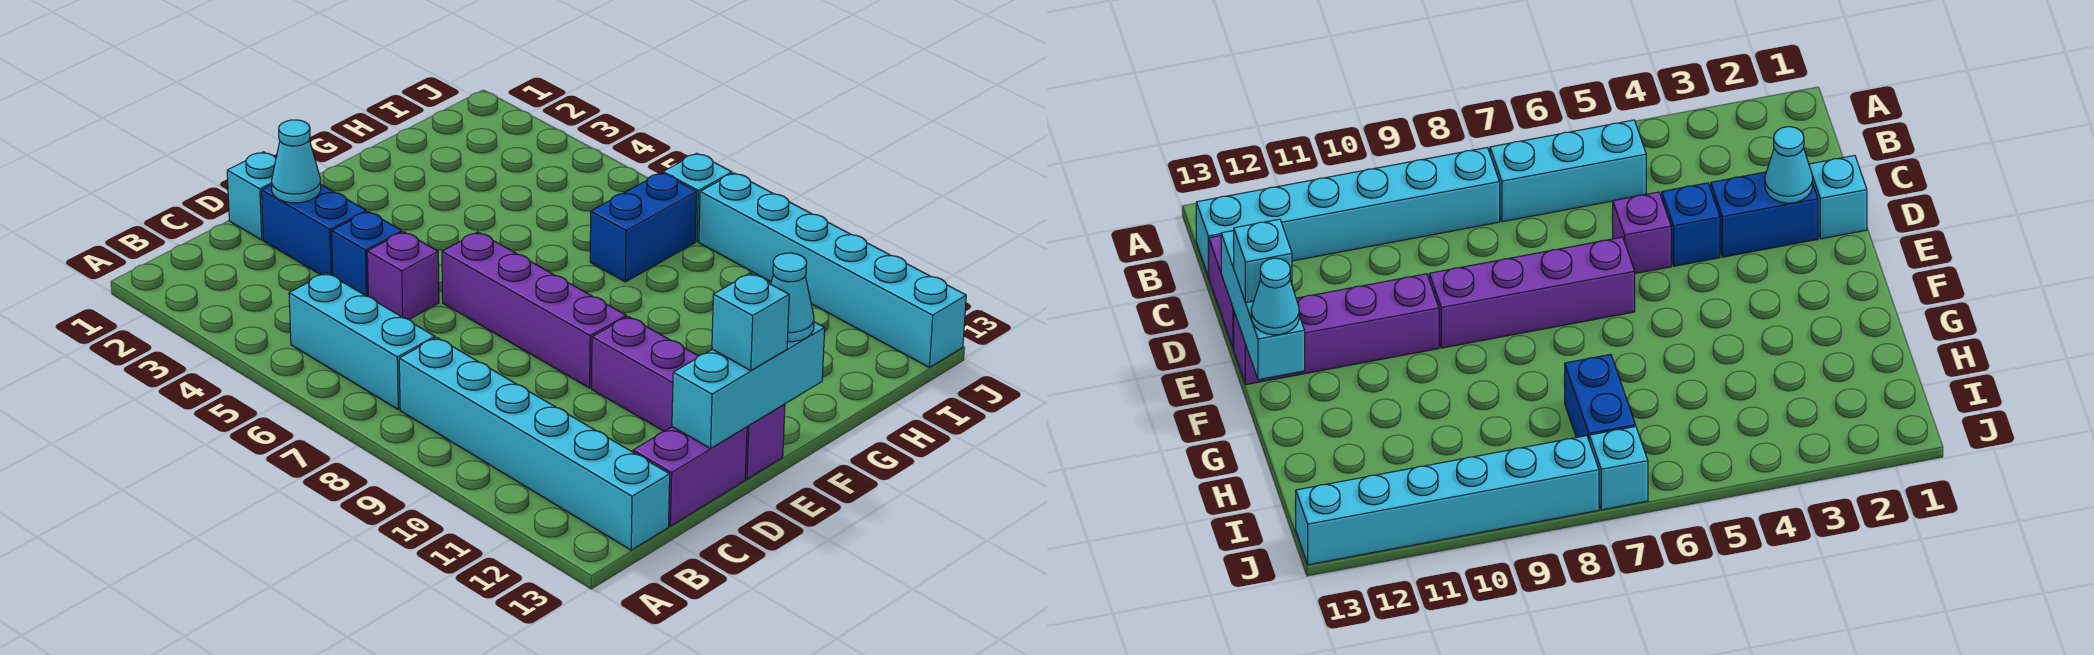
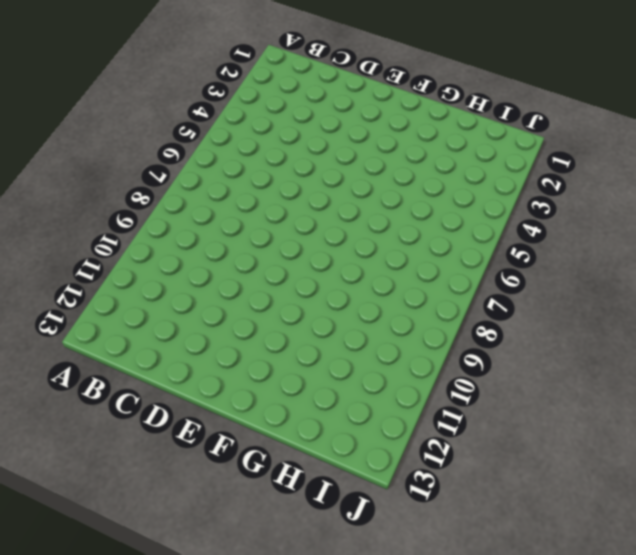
none -> cyan 1x3 brick [289,273,435,410]
none -> cyan 1x6 brick [399,337,670,550]
none -> purple 1x2 brick [633,427,747,526]

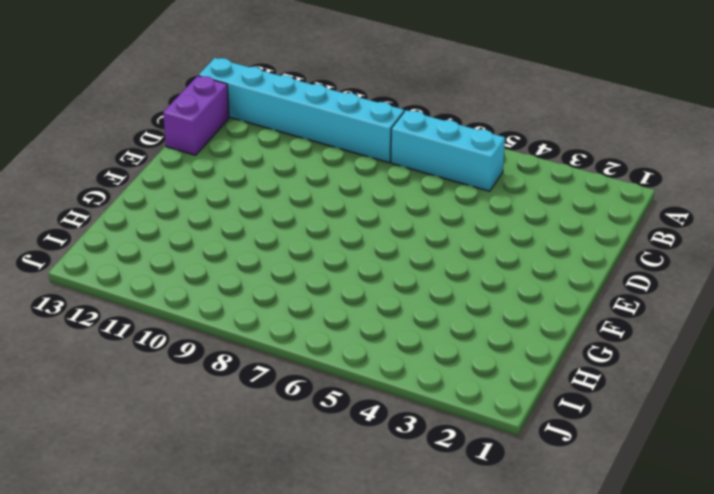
none -> cyan 1x1 brick [227,152,276,240]
none -> blue 1x2 brick [262,185,366,275]
none -> blue 1x1 brick [332,212,402,296]

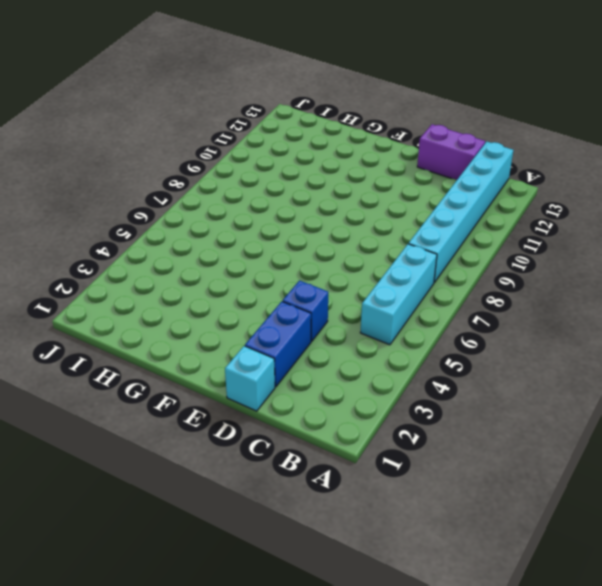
none -> purple 1x1 brick [367,232,439,319]
none -> purple 1x4 brick [442,232,626,388]
none -> purple 1x4 brick [592,317,785,479]

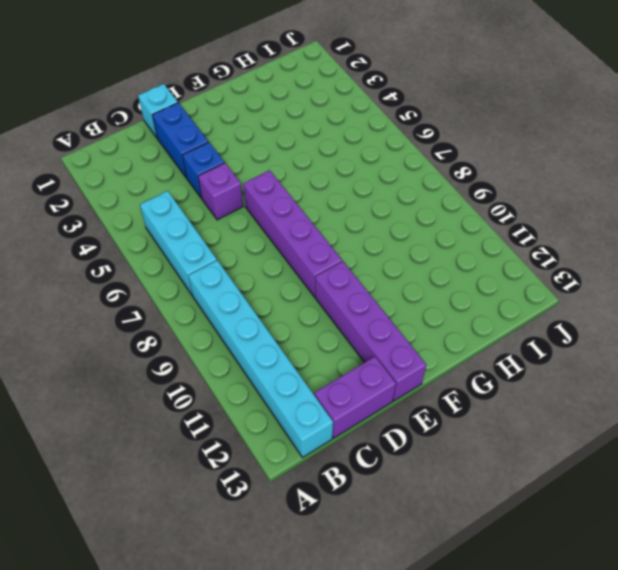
none -> blue 1x2 brick [590,173,697,282]
none -> cyan 1x1 brick [663,153,732,242]
none -> cyan 1x6 brick [699,173,966,367]

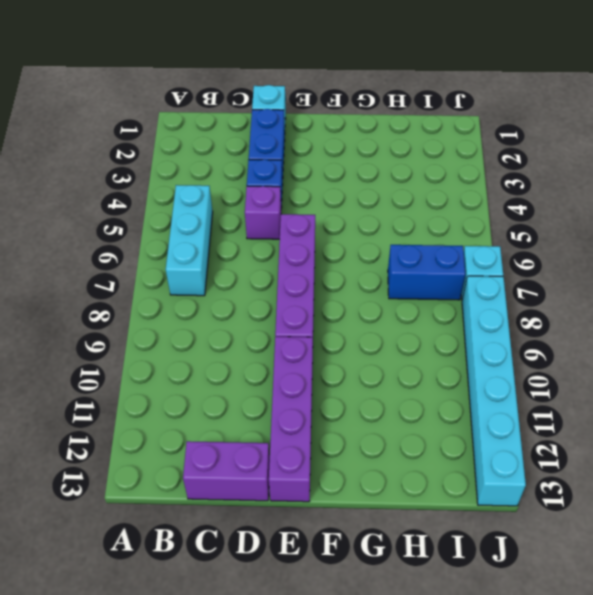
none -> cyan 1x6 brick [399,337,670,550]
none -> cyan 1x1 cone [271,120,321,203]
none -> cyan 1x3 brick [672,322,825,448]

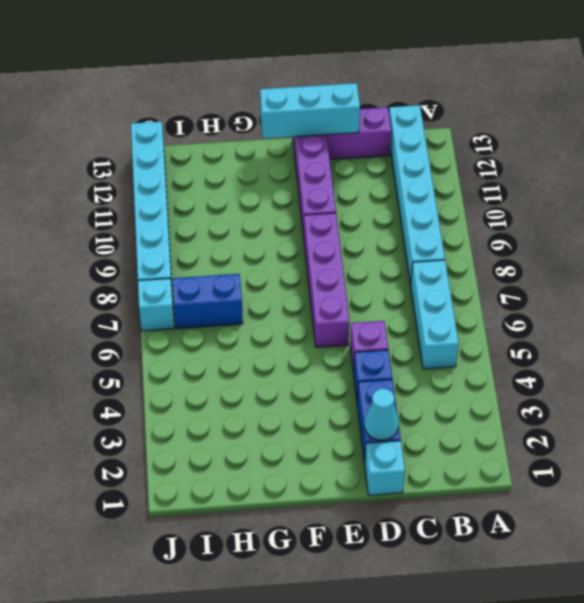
none -> cyan 1x1 brick [712,273,789,371]
none -> cyan 1x1 cone [771,253,814,342]

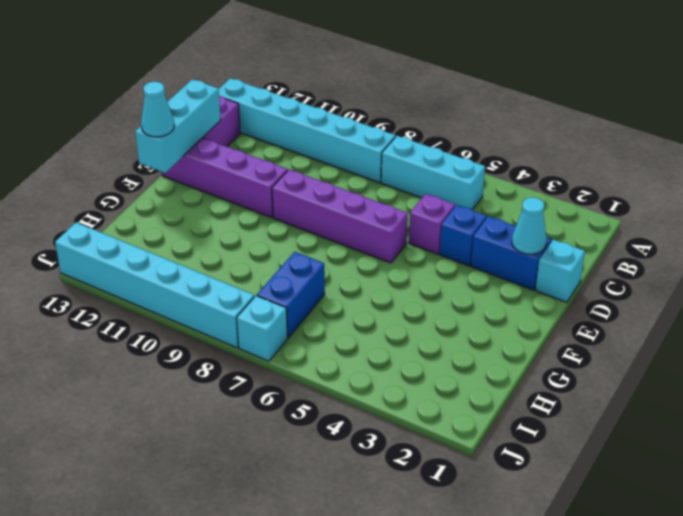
none -> cyan 1x1 brick [712,273,789,371]

